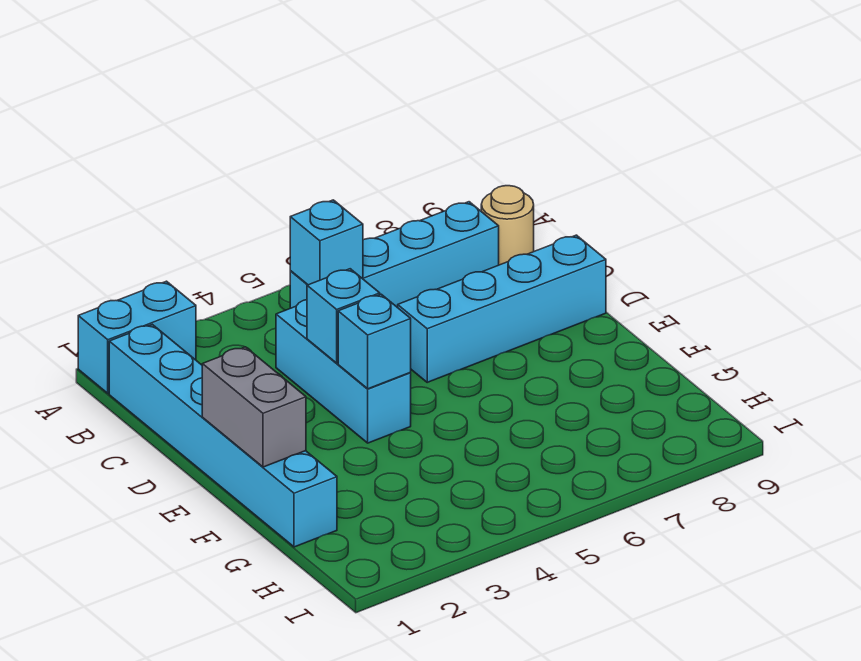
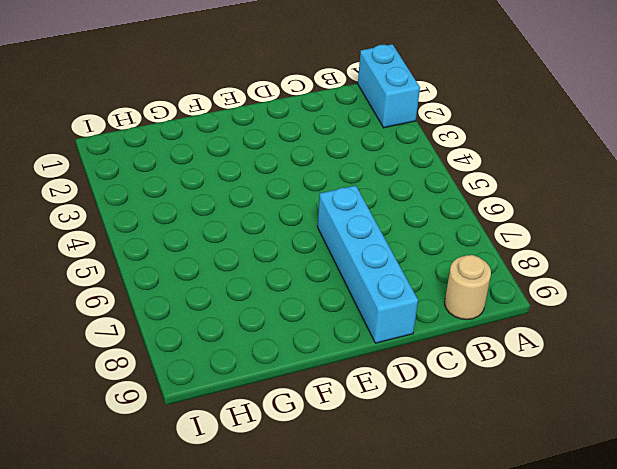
none -> cyan 1x6 brick [109,324,337,547]
none -> cyan 1x4 brick [290,202,499,308]

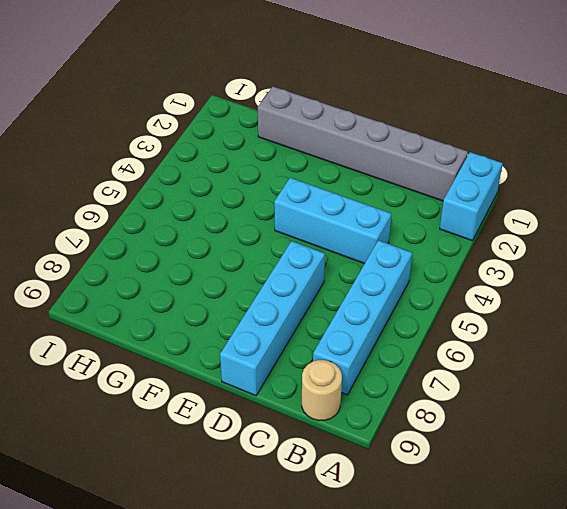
grey 1x6 brick [258,86,468,201] -> cyan 1x6 brick [109,324,337,547]
none -> cyan 1x1 brick [290,200,363,285]
none -> cyan 1x1 brick [307,269,380,363]

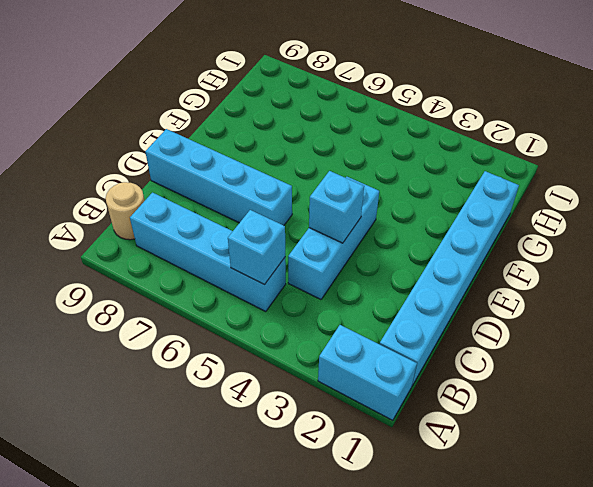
none -> grey 1x2 brick [202,347,306,467]
none -> cyan 1x1 brick [338,294,411,389]

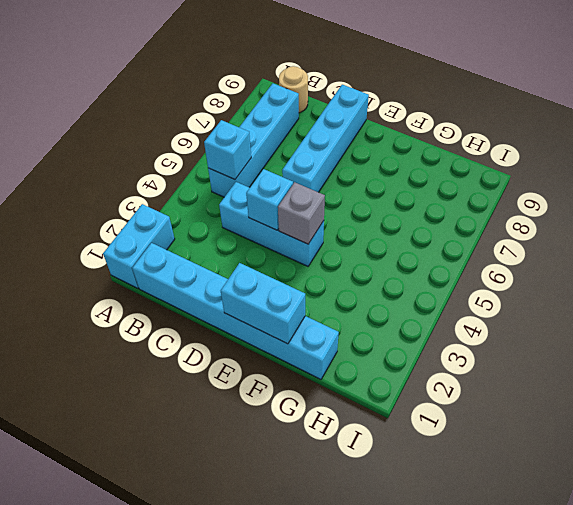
cyan 1x2 brick [221,263,305,344] -> grey 1x2 brick [202,347,306,467]
grey 1x1 brick [278,182,325,244] -> cyan 1x1 brick [338,294,411,389]

